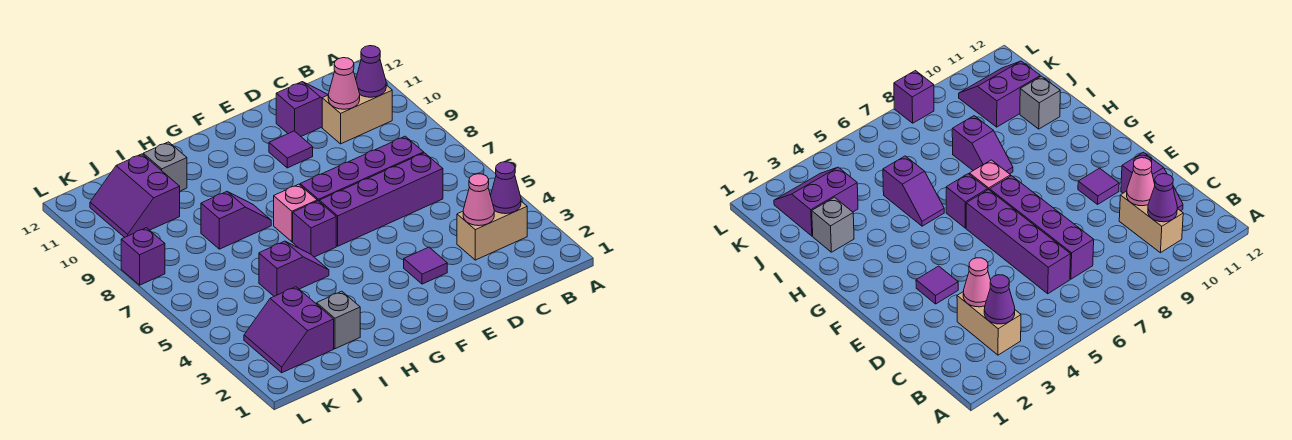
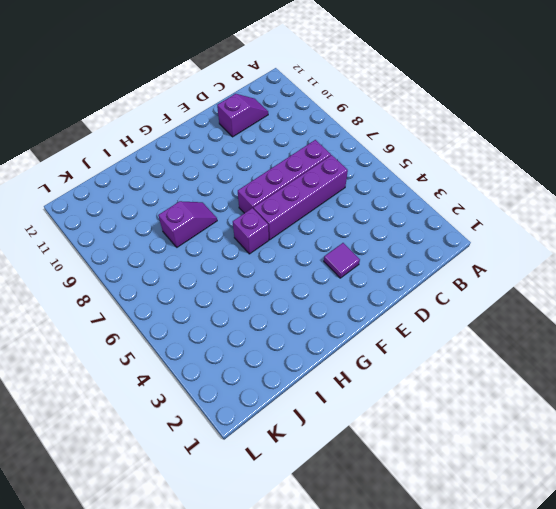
none -> tan 1x2 brick [457,201,527,260]
none -> tan 1x2 brick [322,85,392,144]
none -> purple 1x1 tile [269,131,313,168]

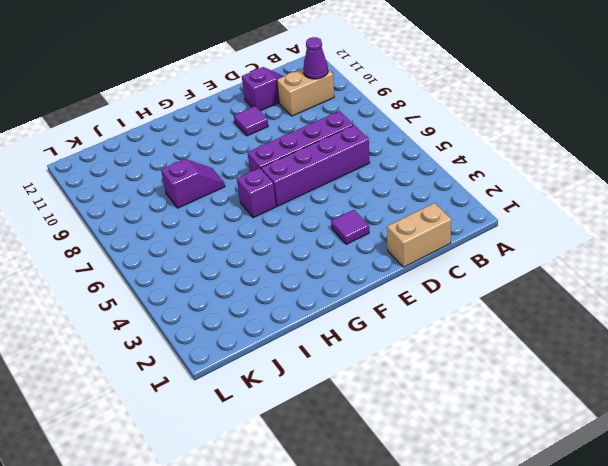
tan 1x2 brick [387,203,451,267] -> tan 1x2 brick moved to [457,201,527,260]
none -> pink 1x1 brick [274,184,317,242]
none -> purple 1x2 slope [259,241,329,296]
none -> grey 1x1 brick [317,291,360,349]

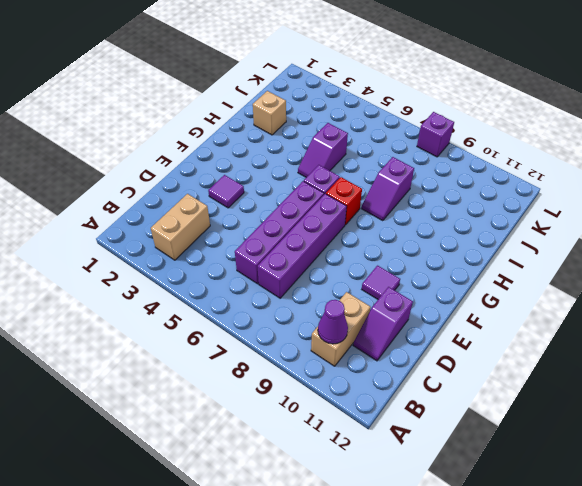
red 1x1 brick [326,177,362,225] -> pink 1x1 brick [274,184,317,242]
tan 1x1 brick [253,91,286,135] -> grey 1x1 brick [317,291,360,349]
none -> grey 1x1 brick [143,142,187,191]
none -> purple 2x2 slope [244,287,334,373]
none -> purple 2x2 slope [90,154,180,237]

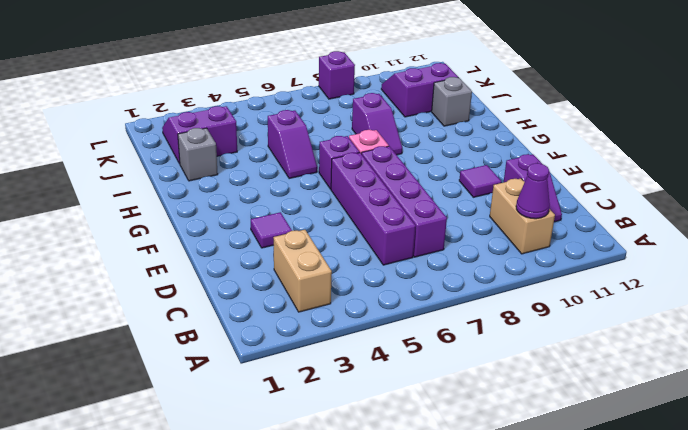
none -> purple 1x1 cone [491,162,521,214]
none -> pink 1x1 cone [463,174,494,226]
none -> pink 1x1 cone [328,58,360,109]

